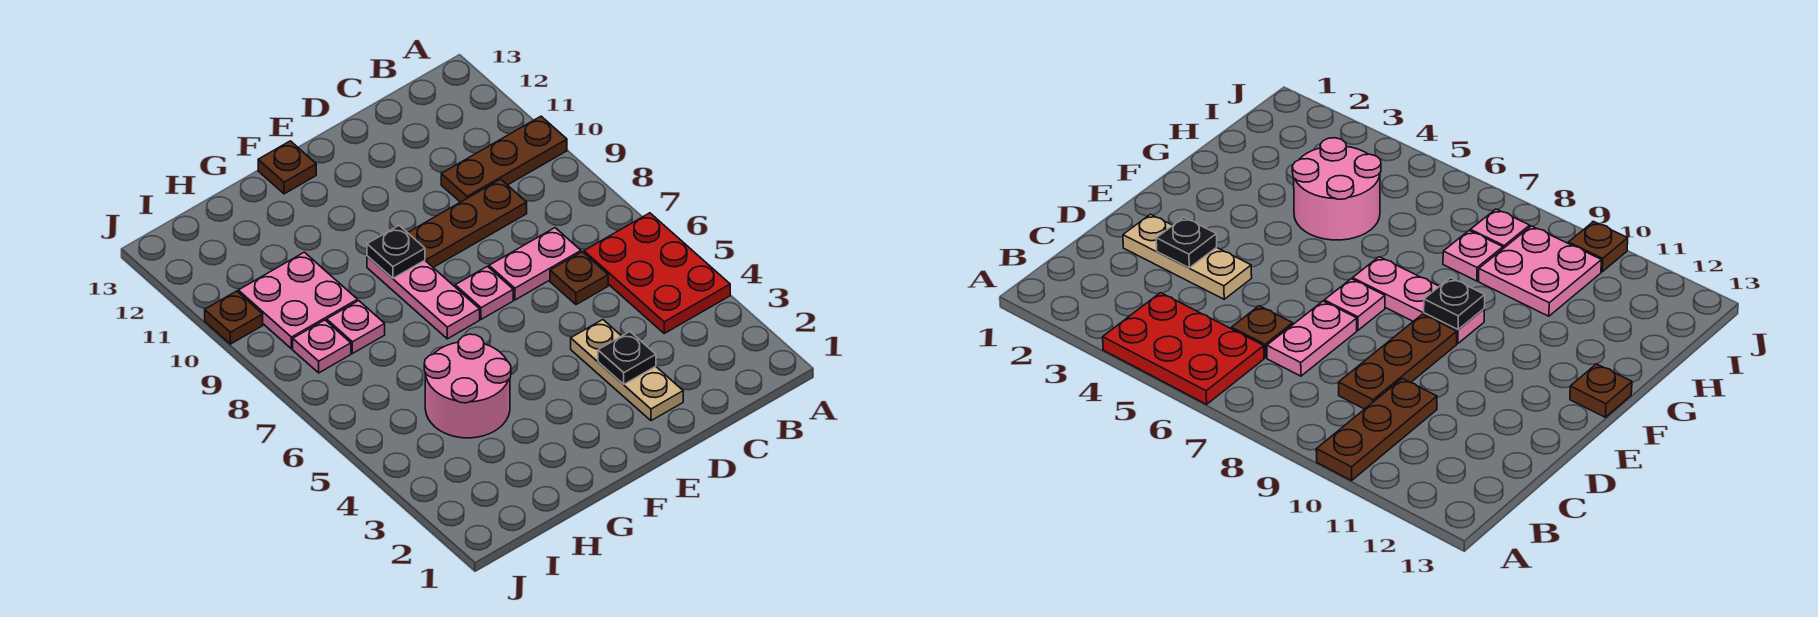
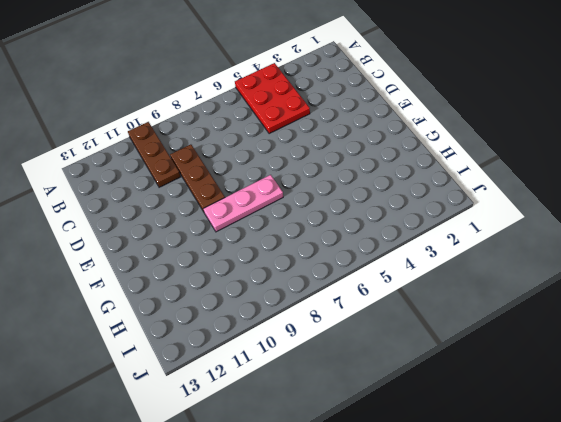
red 2x3 plate [235,63,310,134] -> red 2x3 plate turned to [584,213,730,333]
none -> brown 1x1 plate [550,252,608,305]
none -> pink 1x2 plate [489,228,581,300]
none -> tan 1x3 plate [571,320,683,421]

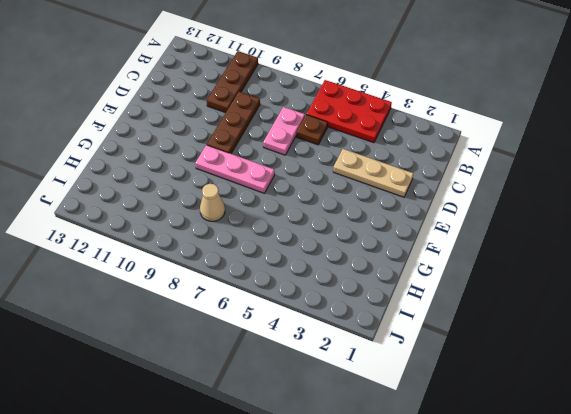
tan 1x1 cone [200,184,225,221] -> pink 1x1 plate [327,301,385,354]
none -> pink 1x1 plate [455,266,513,319]
none -> brown 1x1 plate [258,141,316,194]
none -> pink 2x2 round brick [424,334,511,438]

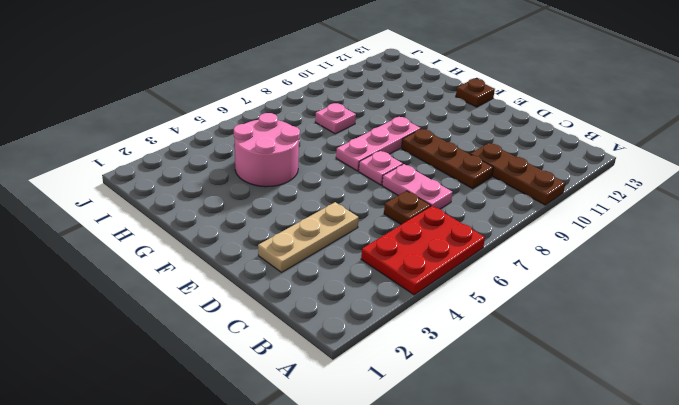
none -> pink 2x2 plate [238,252,357,349]
none -> pink 1x1 plate [293,320,351,373]
none -> brown 1x1 plate [205,291,263,344]

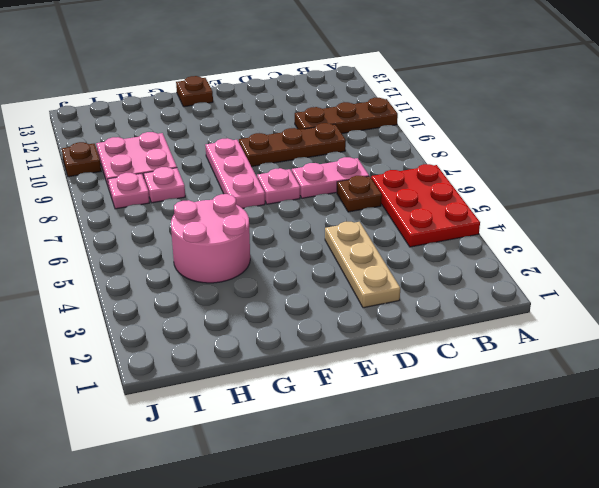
none -> black 1x1 plate [598,332,656,384]
none -> black 1x1 plate [367,226,425,278]

